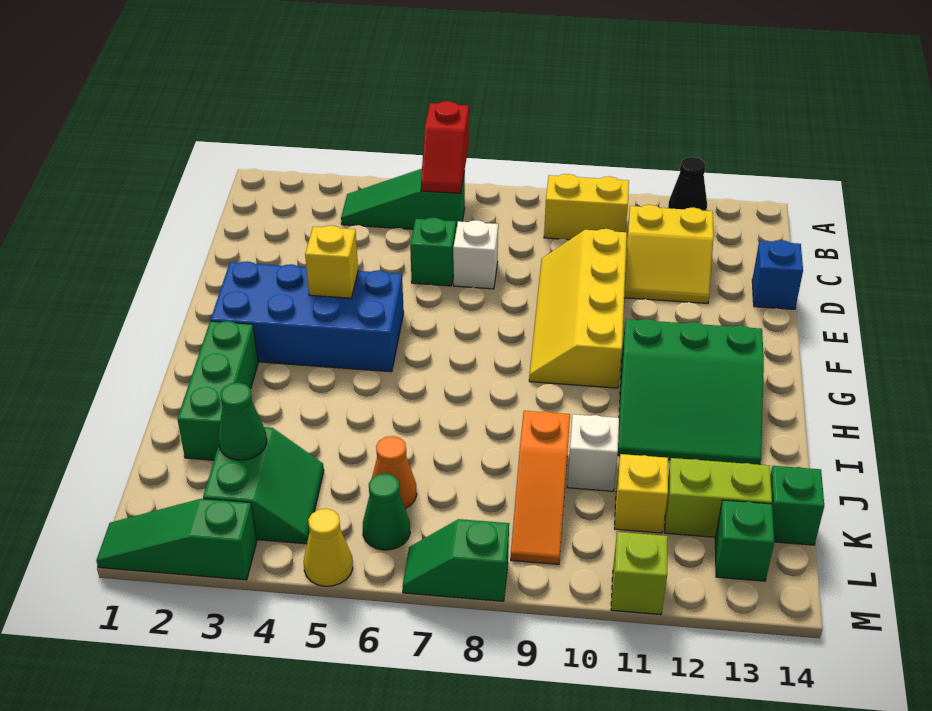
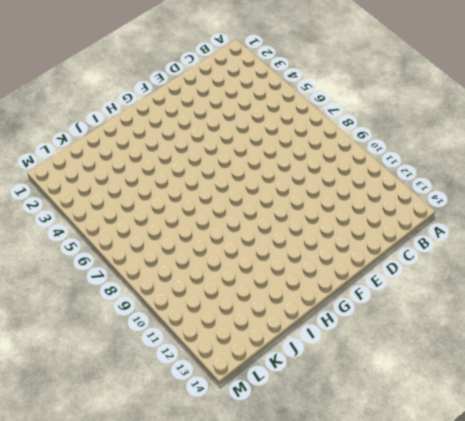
none -> black 1x1 cone [668,157,707,211]
none -> green 1x3 slope [341,169,465,229]
none -> yellow 1x2 brick [544,174,629,240]

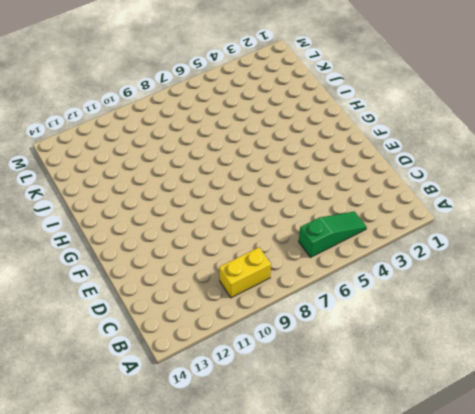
none -> black 1x1 cone [668,157,707,211]
none -> yellow 2x2 slope [624,205,713,303]
none -> green 1x1 brick [410,218,456,286]

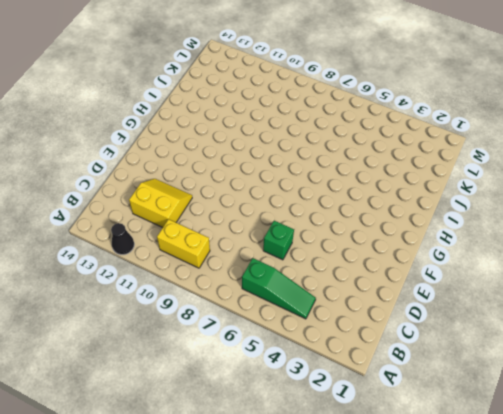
none -> white 1x1 brick [453,220,498,289]
none -> yellow 2x4 slope [529,229,627,388]
none -> blue 1x1 brick [752,240,803,309]

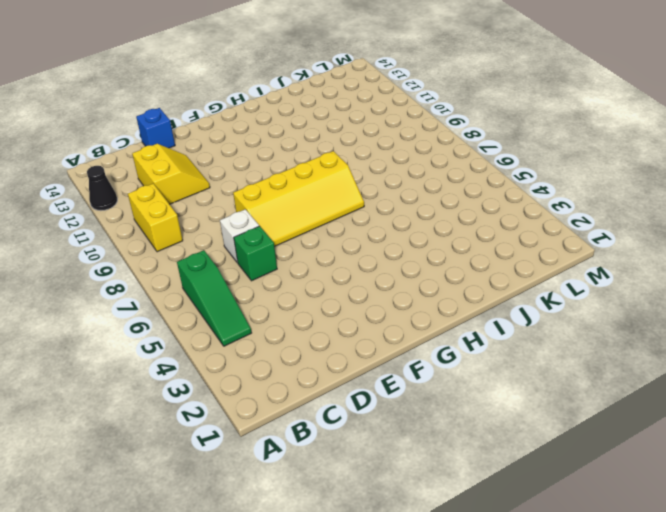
yellow 2x4 slope [233,151,364,247] -> yellow 2x4 slope moved to [529,229,627,388]
none -> blue 2x4 brick [211,261,404,372]
none -> green 3x3 slope [618,319,764,465]
none -> green 1x3 brick [177,321,258,460]

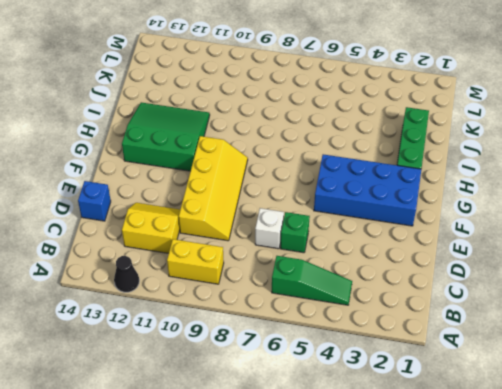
none -> orange 1x3 slope [511,411,570,564]
none -> white 1x1 brick [567,414,619,491]
none -> green 2x2 slope [203,427,324,544]

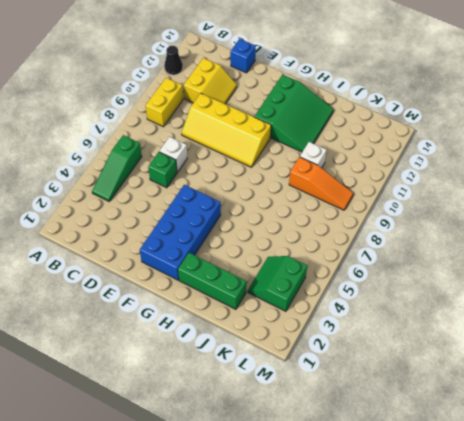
green 2x2 slope [248,256,307,311] -> green 2x2 slope turned to [203,427,324,544]
none -> orange 1x1 cone [372,436,417,509]
none -> yellow 1x1 brick [615,454,668,533]
none -> lime 1x2 brick [665,458,772,537]

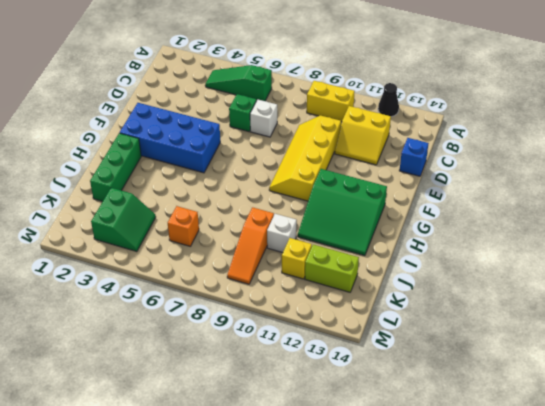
orange 1x1 brick [168,206,199,246] -> orange 1x1 cone [372,436,417,509]
none -> green 1x1 brick [770,466,824,545]
none -> green 1x1 cone [363,474,410,550]
none -> green 1x1 brick [715,500,774,581]

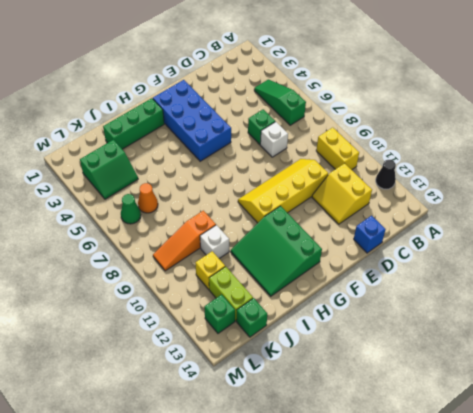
none -> green 1x3 slope [96,499,257,580]
none -> yellow 1x1 cone [304,509,353,586]
none -> green 1x2 slope [402,519,509,601]

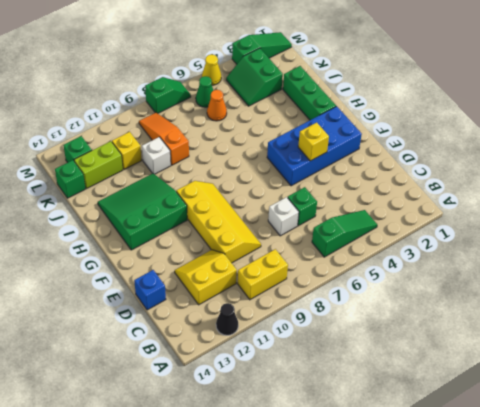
none -> lime 1x1 brick [611,532,668,615]
none -> red 1x2 slope [421,101,469,194]
none -> green 1x1 cone [218,383,267,460]

